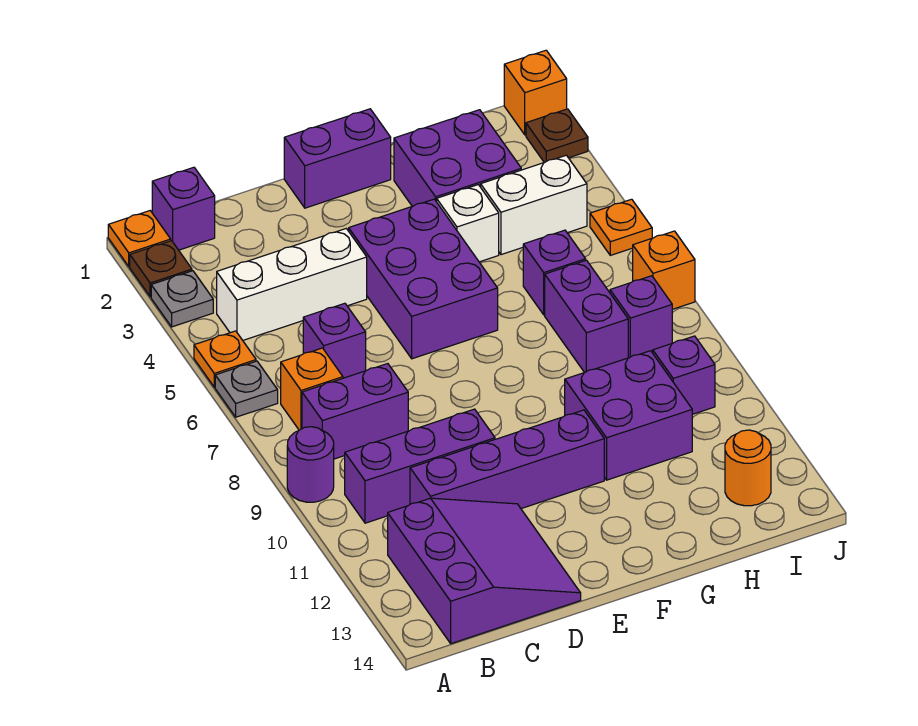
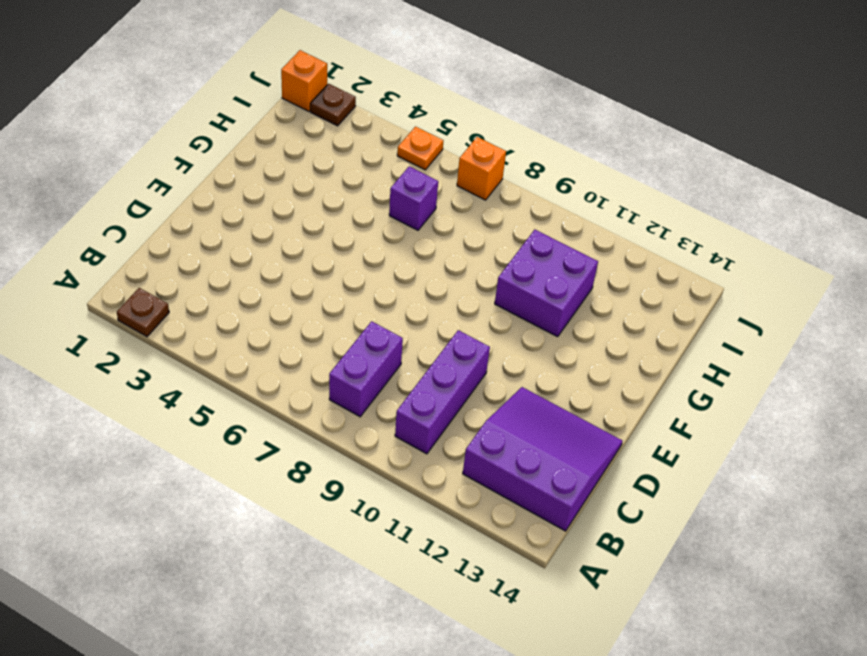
none -> orange 1x1 plate [108,211,171,267]
none -> grey 1x1 plate [151,271,213,327]
none -> orange 1x1 plate [194,331,256,387]

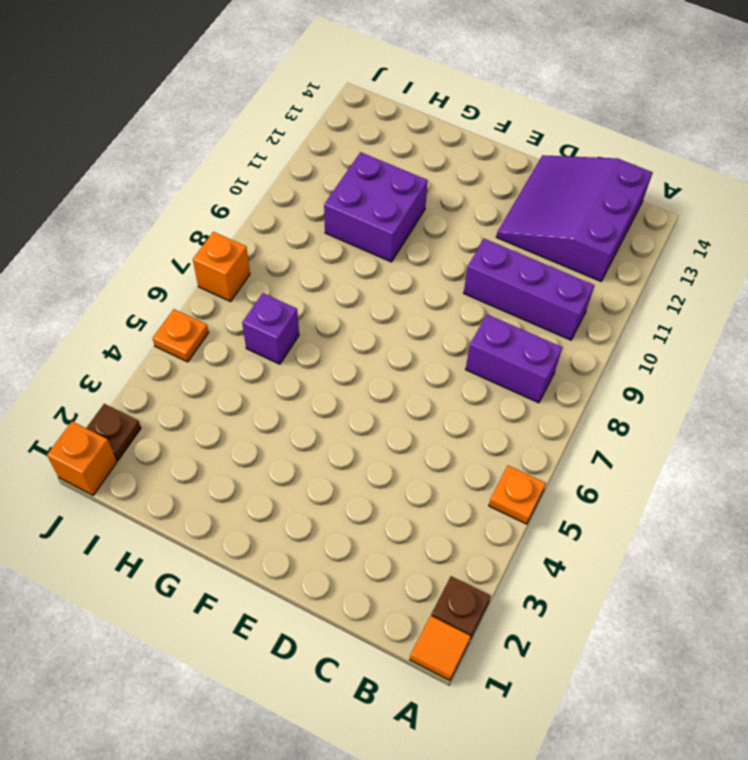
orange 1x1 tile [410,616,471,681] -> orange 1x1 plate [108,211,171,267]
none -> grey 1x1 plate [151,271,213,327]
none -> grey 1x1 plate [215,361,278,417]
none -> purple 1x1 round brick [287,427,334,502]

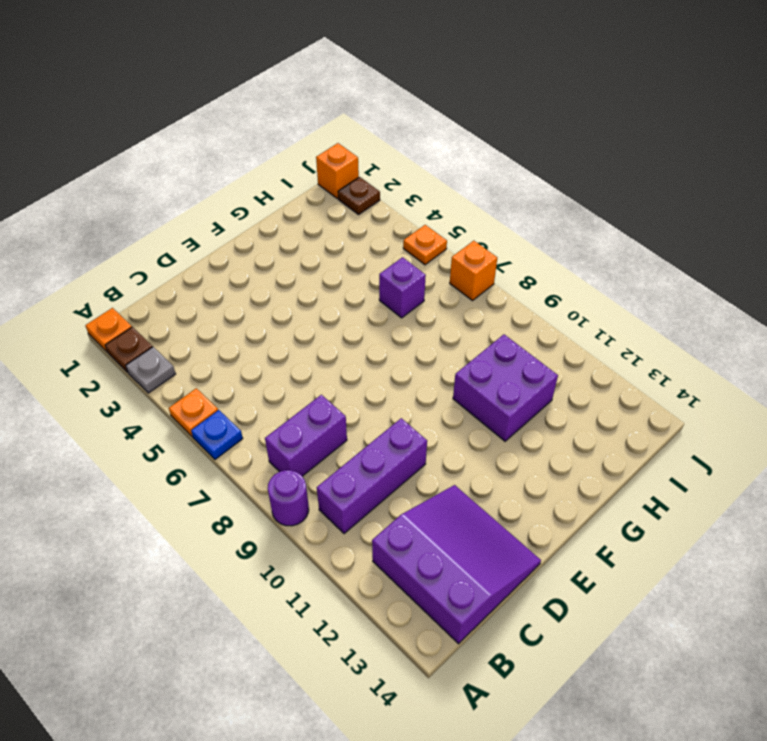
blue 1x1 plate [191,410,243,459] -> grey 1x1 plate [215,361,278,417]
none -> purple 1x1 brick [152,167,215,250]
none -> white 1x3 brick [217,229,367,340]
none -> orange 1x1 brick [281,348,343,430]

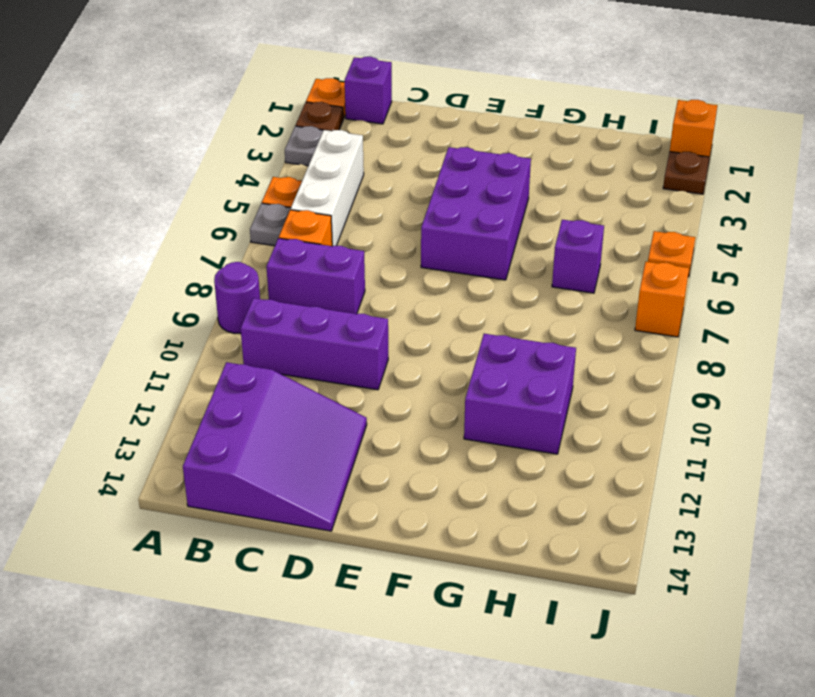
white 1x3 brick [291,130,364,246] -> white 1x3 brick turned to [217,229,367,340]
none -> purple 1x1 brick [303,303,366,378]
none -> purple 1x4 brick [410,410,604,509]
none -> purple 1x2 brick [284,109,391,208]

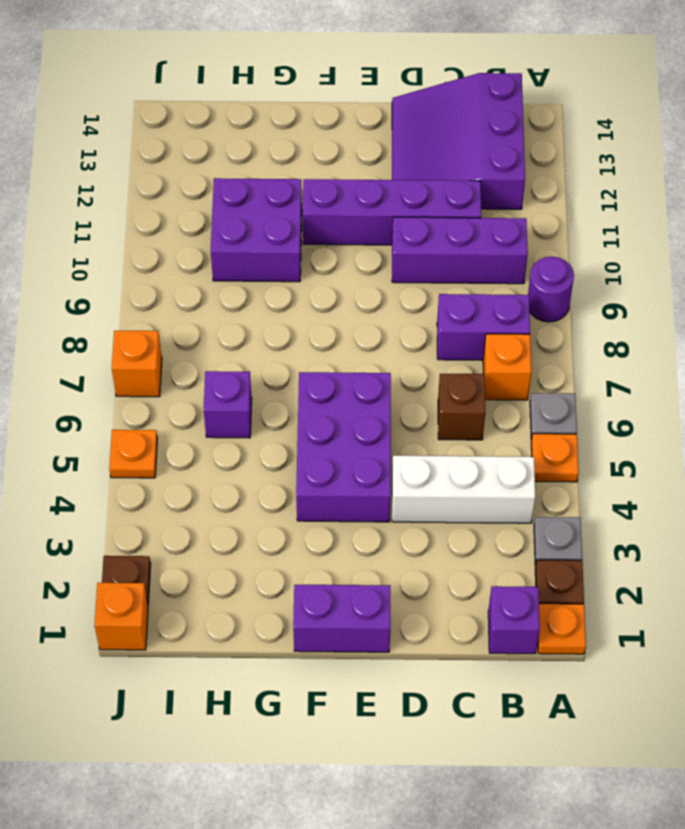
brown 1x1 brick [438,374,485,440] -> purple 1x1 brick [303,303,366,378]
none -> purple 2x2 brick [394,110,521,206]
none -> white 1x1 brick [437,185,499,262]
none -> white 1x2 brick [481,155,587,255]

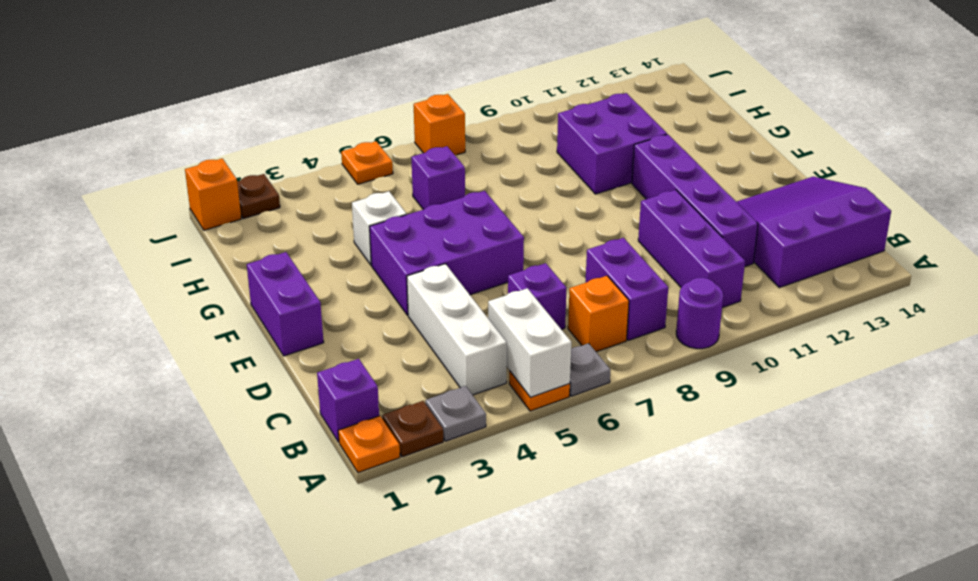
white 1x2 brick [488,288,571,397] -> white 1x2 brick moved to [481,155,587,255]
none -> purple 2x2 brick [394,110,521,206]
none -> purple 1x2 brick [545,260,628,373]
none -> purple 1x1 brick [610,276,672,358]

